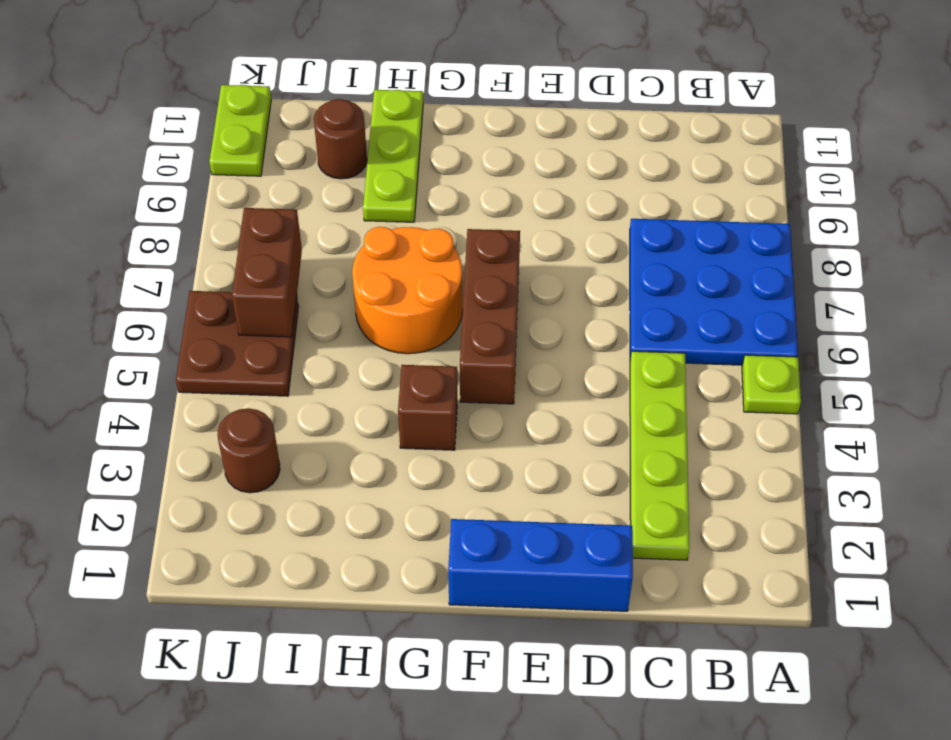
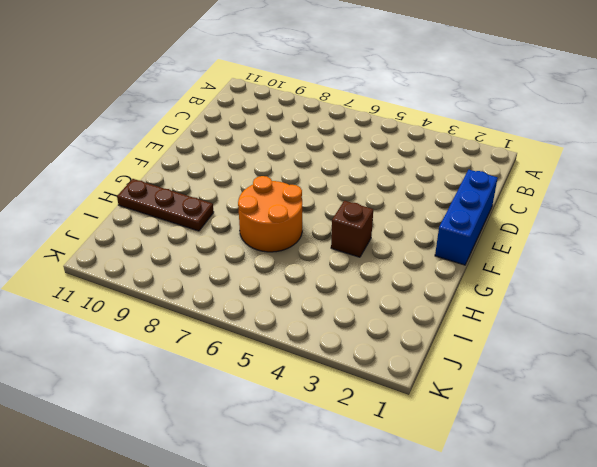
brown 1x3 plate [117,179,214,231] -> lime 1x3 plate [363,90,423,222]
none -> lime 1x1 plate [742,355,801,414]
none -> blue 3x3 plate [630,219,798,365]
none -> lime 1x4 plate [630,351,690,560]

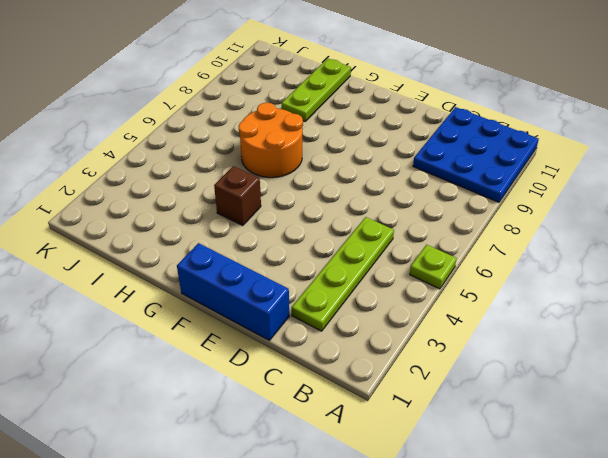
blue 3x3 plate [413,107,539,202] -> blue 3x3 plate moved to [630,219,798,365]
none -> brown 1x3 brick [460,229,520,404]
none -> brown 1x1 round brick [314,99,367,179]
none -> brown 1x1 round brick [218,408,280,493]

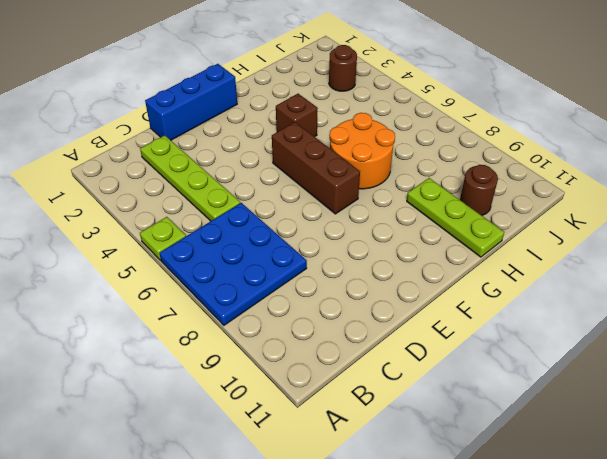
none -> brown 2x2 plate [176,291,298,396]
none -> lime 1x2 plate [209,85,271,176]
none -> brown 1x2 brick [232,208,302,337]

